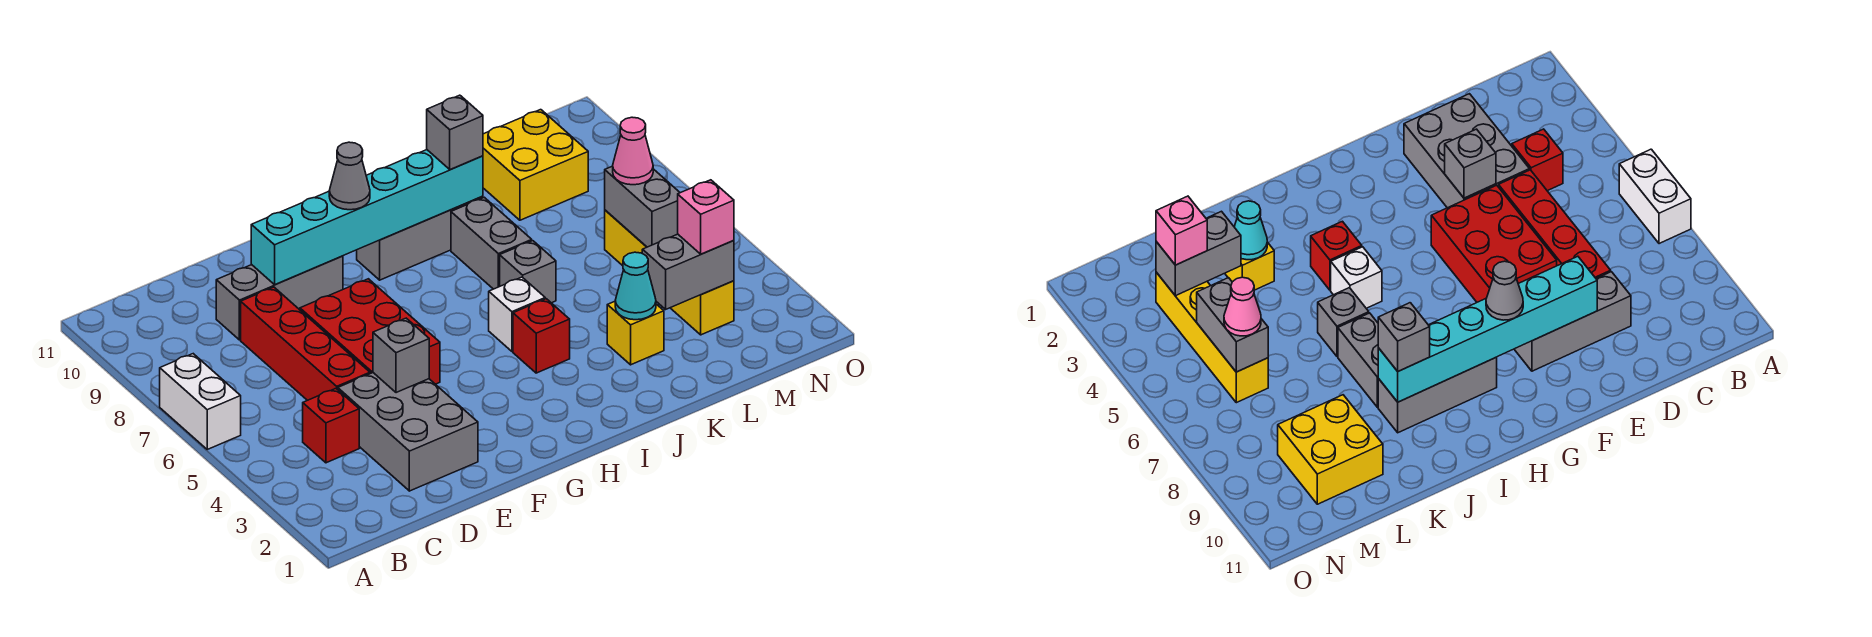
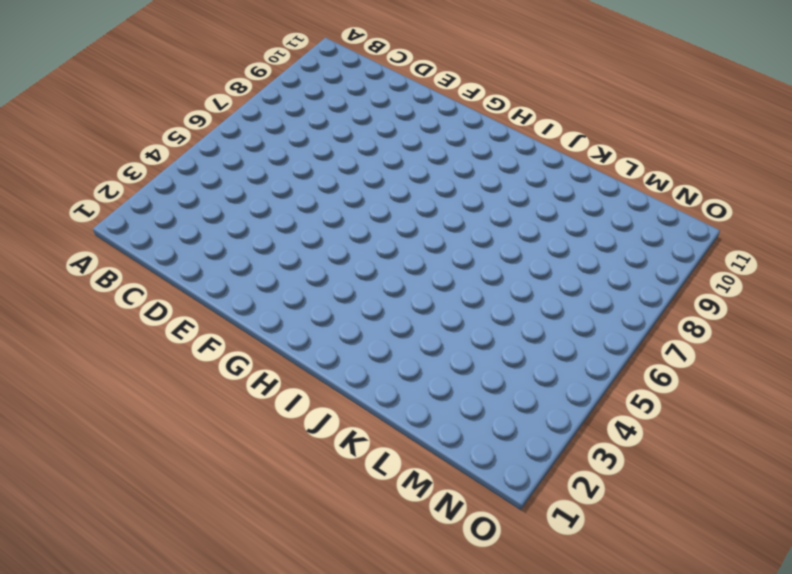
none -> white 1x2 brick [160,354,241,449]
none -> red 1x1 brick [303,389,359,463]
none -> grey 2x3 brick [338,373,478,491]

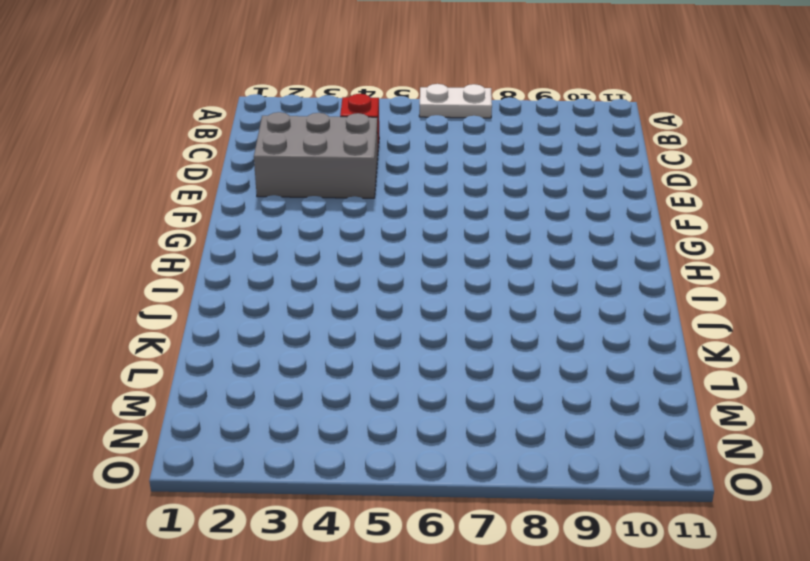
white 1x2 plate [419,84,492,118] -> white 1x2 brick [160,354,241,449]
none -> red 1x4 brick [241,287,370,400]
none -> grey 1x3 brick [216,256,343,340]
none -> red 2x3 brick [300,279,440,384]

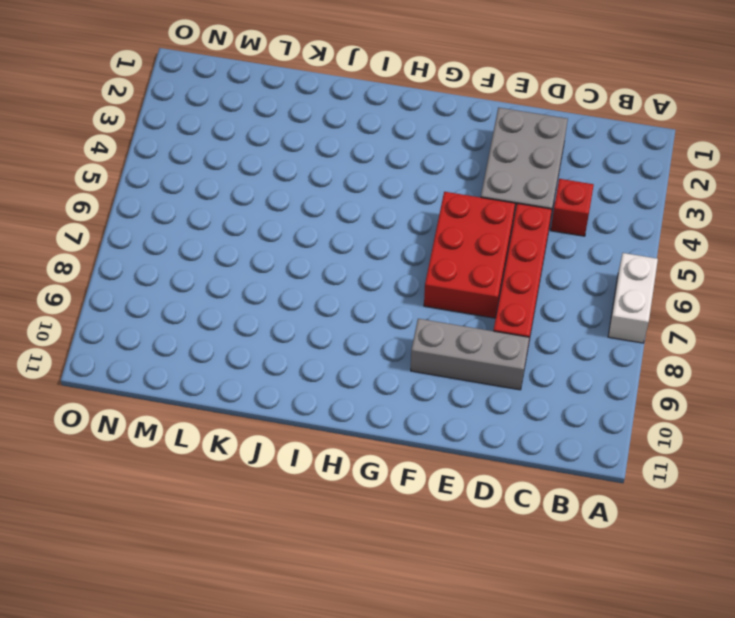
none -> grey 1x3 brick [357,196,483,280]
none -> red 1x1 brick [513,299,570,373]
none -> white 1x1 brick [489,277,545,351]

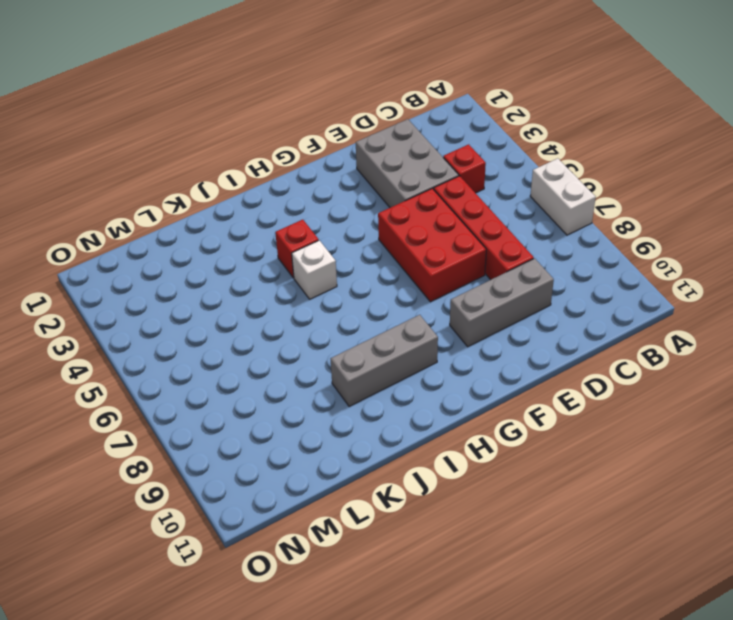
none -> grey 1x1 brick [500,241,556,303]
none -> grey 1x2 brick [451,197,532,289]
none -> yellow 1x1 brick [607,301,664,365]

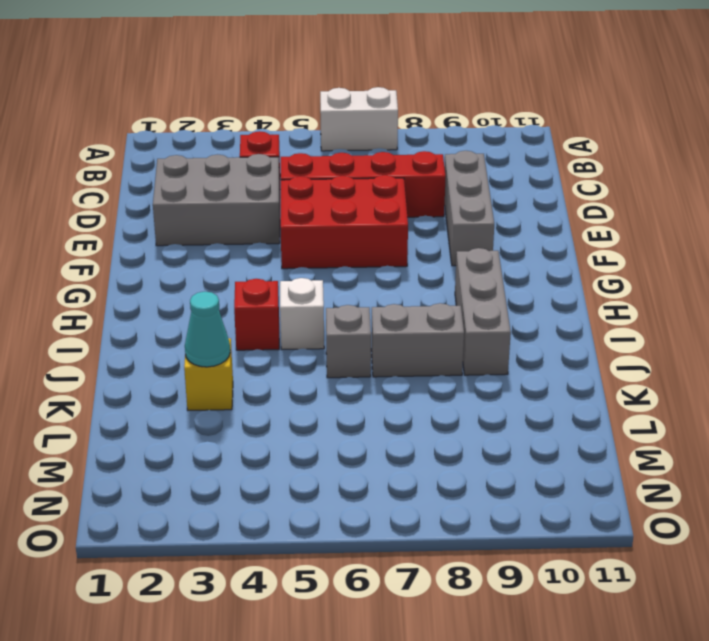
none -> yellow 2x2 brick [483,110,588,220]
none -> yellow 1x4 brick [605,210,734,335]
none -> grey 1x1 brick [373,318,429,393]

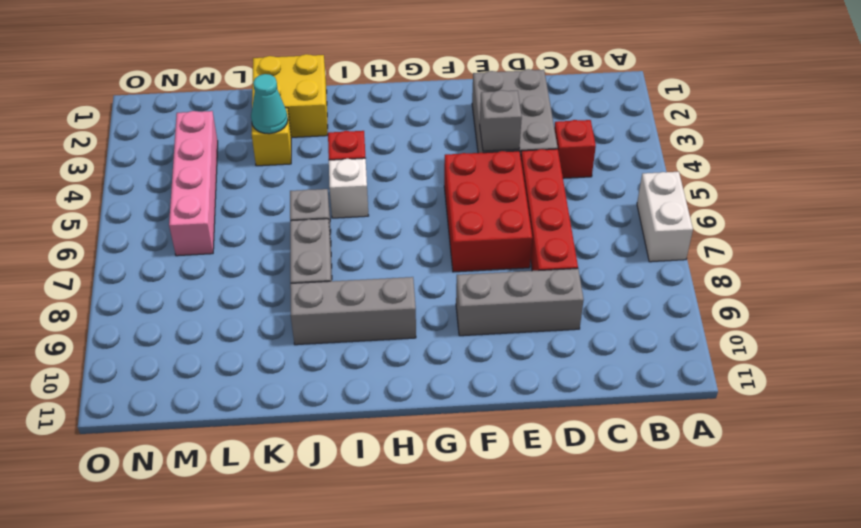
yellow 2x2 brick [252,54,328,137] -> yellow 2x2 brick moved to [483,110,588,220]
pink 1x4 brick [169,111,218,256] -> yellow 1x4 brick [605,210,734,335]
none -> cyan 1x6 brick [251,150,483,285]
none -> grey 1x2 brick [642,234,734,309]
none -> grey 1x2 brick [605,166,680,247]

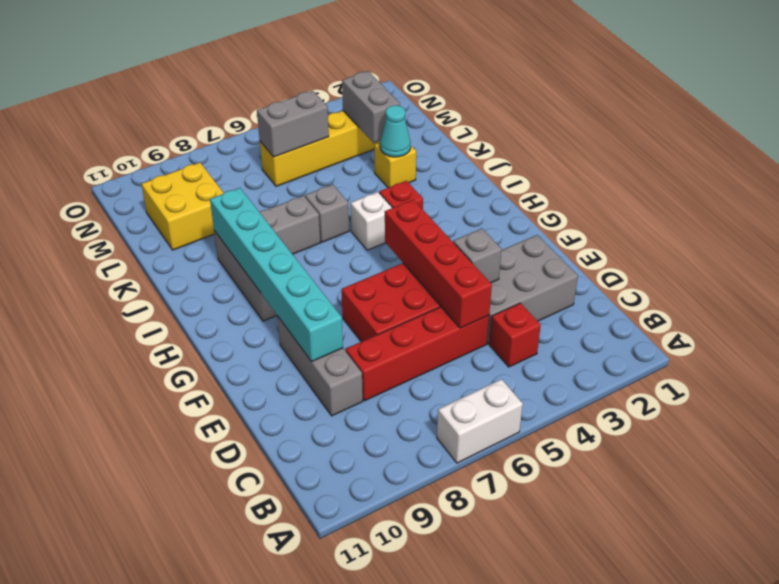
red 1x4 brick [385,200,492,328] -> none
none -> grey 1x1 cone [329,142,370,210]
none -> grey 1x1 brick [427,95,483,169]
none -> pink 1x1 brick [678,180,734,254]

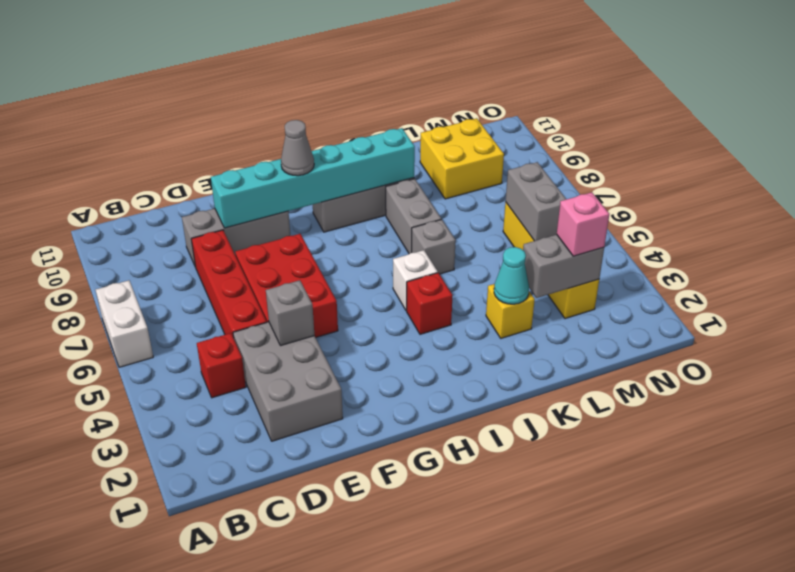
none -> grey 1x1 brick [427,95,483,169]
none -> pink 1x1 cone [613,117,653,185]

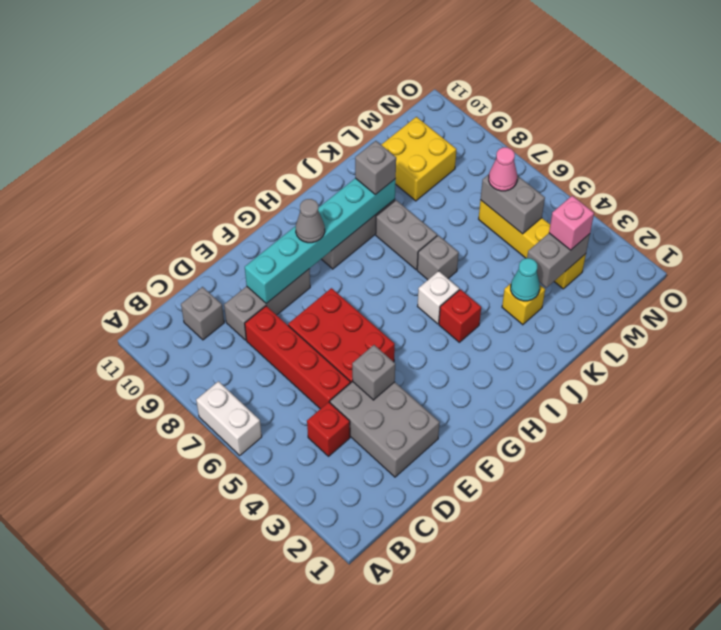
grey 1x1 brick [181,287,224,340] -> none

